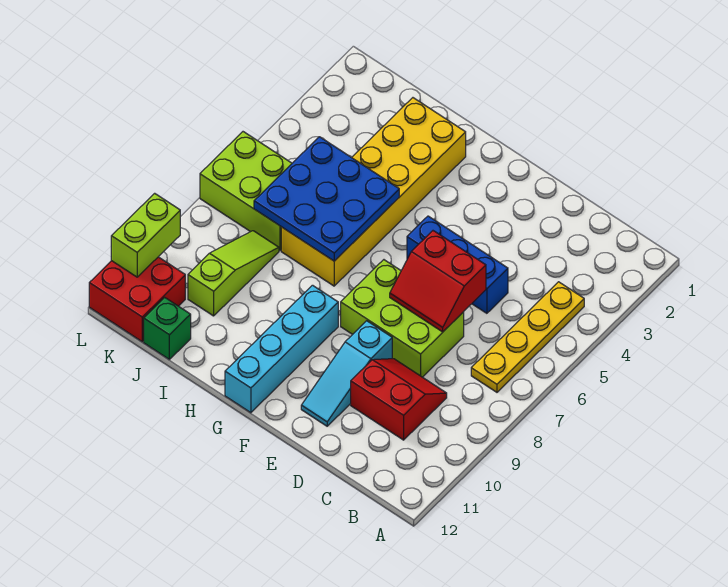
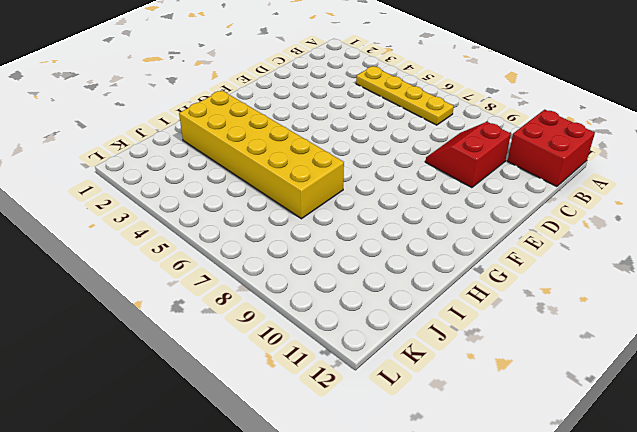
red 2x2 brick [507,110,595,187] -> red 2x2 brick moved to [89,257,185,342]
none -> blue 1x3 brick [407,216,508,313]
none -> lime 2x3 brick [341,260,464,377]
none -> cyan 1x3 slope [301,321,392,426]

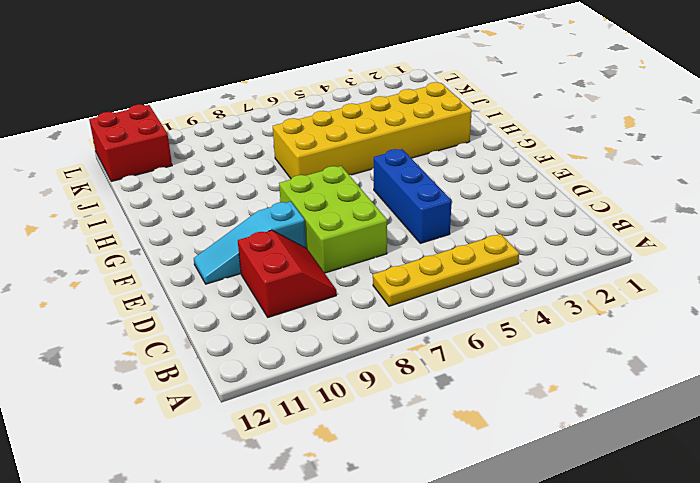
none -> cyan 1x4 brick [225,285,338,413]
none -> lime 2x3 brick [200,132,292,251]
none -> lime 1x3 slope [188,231,279,316]

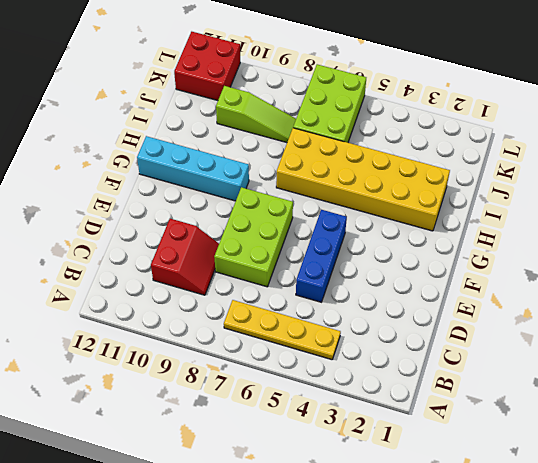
none -> cyan 1x3 slope [301,321,392,426]
none -> green 1x1 brick [144,297,191,359]
none -> red 2x2 slope [390,231,486,332]

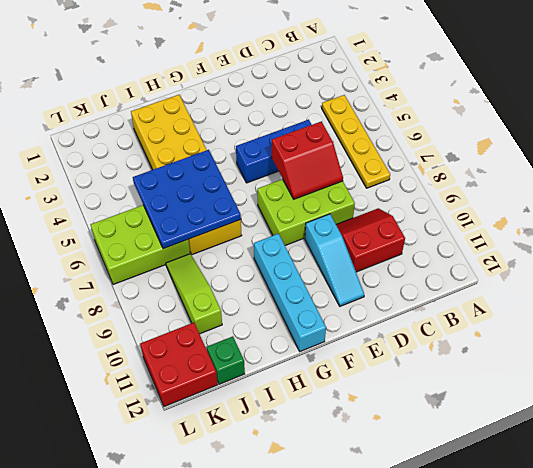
none -> lime 1x2 brick [111,193,180,277]

